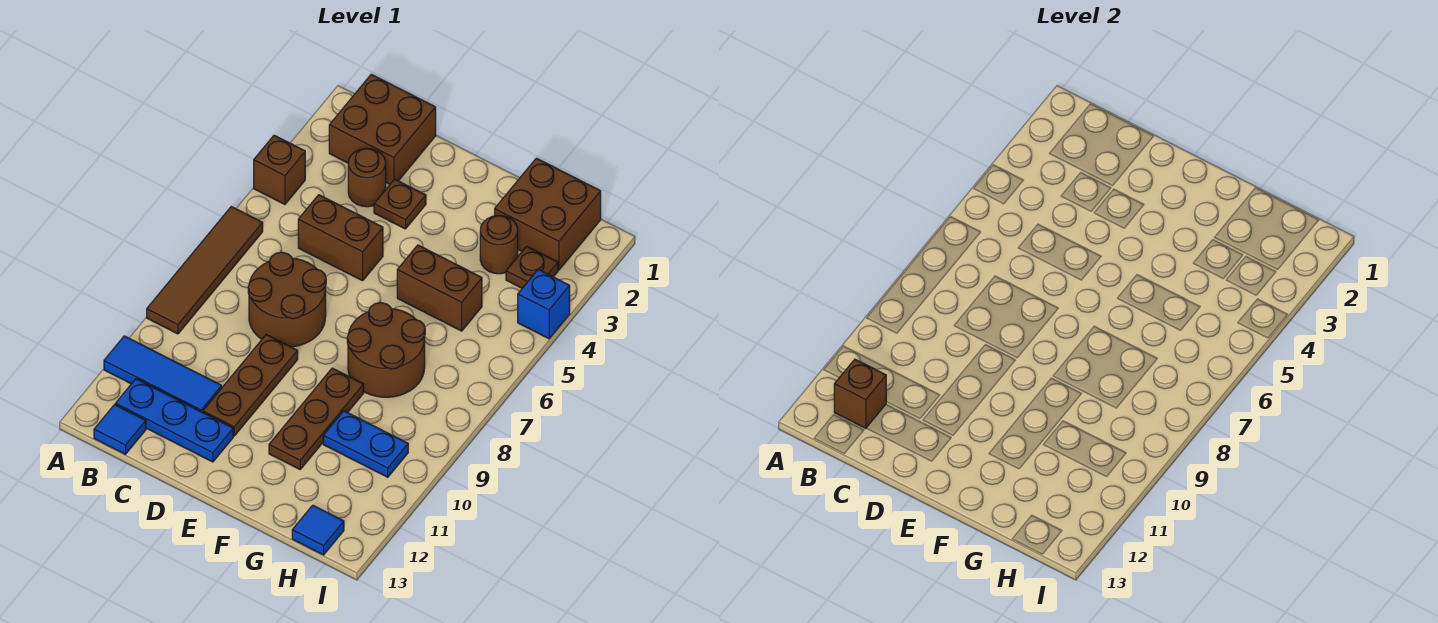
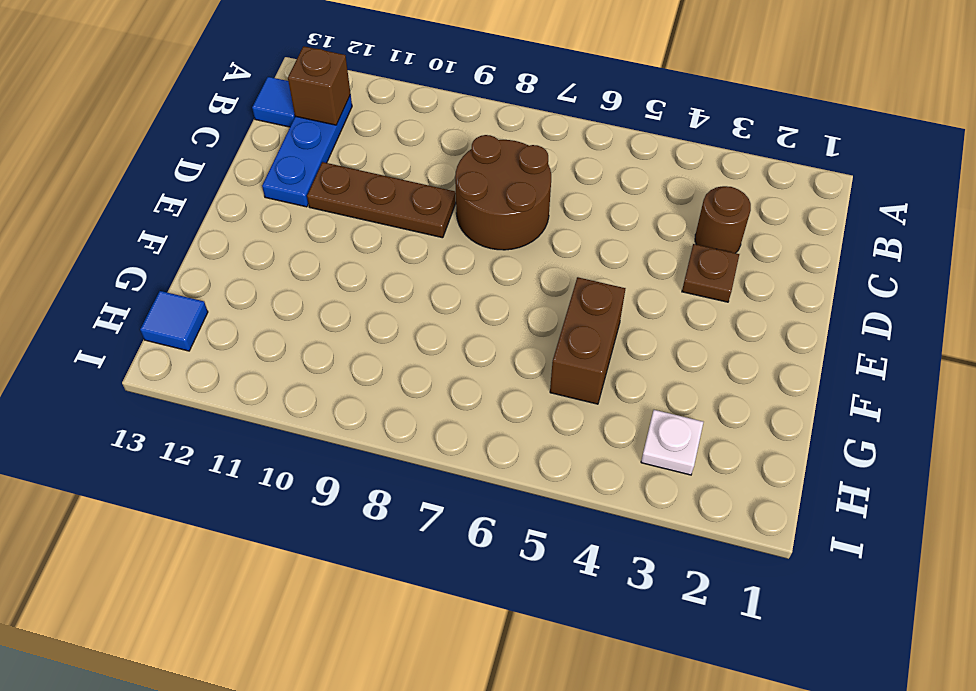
white 1x1 plate [641,410,703,475] -> brown 1x1 plate [506,246,558,288]
none -> brown 1x1 brick [254,135,305,204]
none -> brown 1x4 tile [147,207,263,334]
none -> blue 1x3 tile [104,336,222,412]

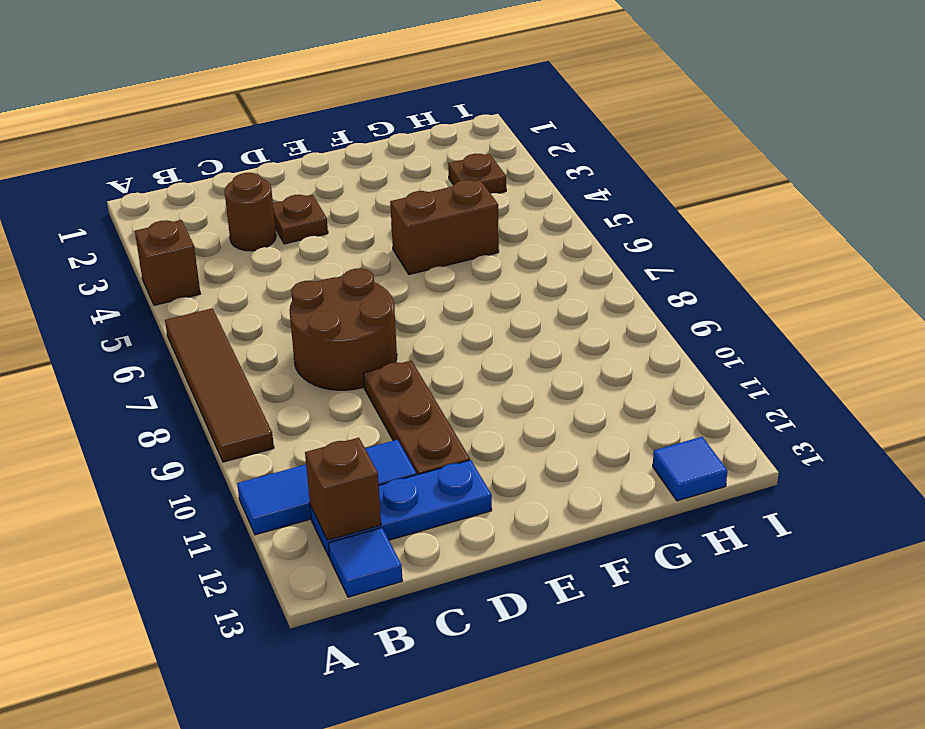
none -> brown 2x2 brick [329,74,436,184]
none -> brown 1x2 brick [298,195,383,281]
none -> brown 2x2 round brick [347,303,425,397]

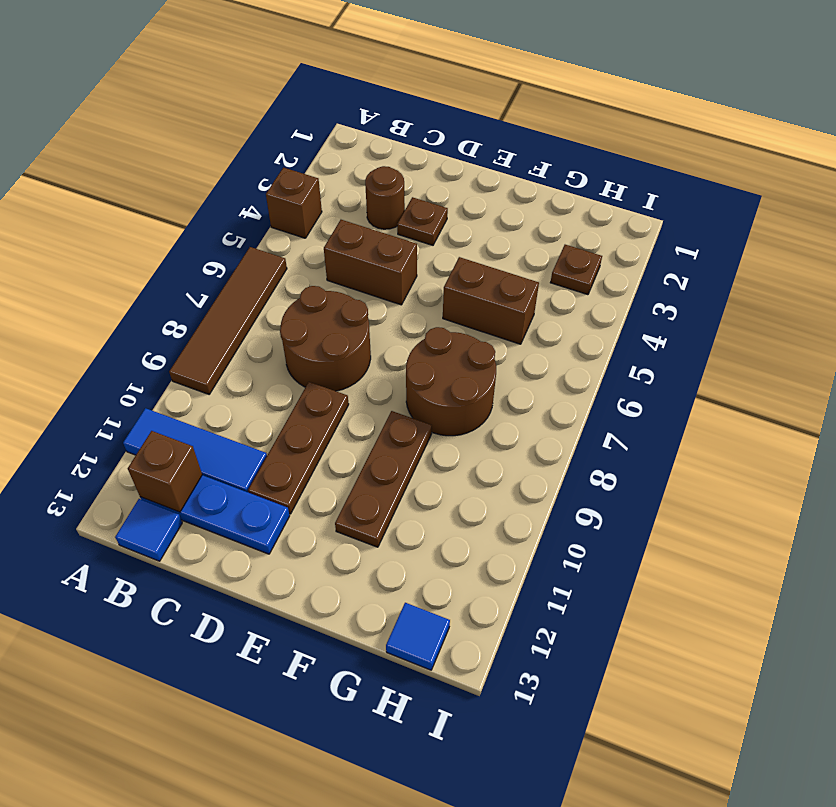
none -> brown 2x2 brick [329,74,436,184]
none -> brown 2x2 brick [495,158,601,270]
none -> brown 1x1 round brick [480,216,518,274]

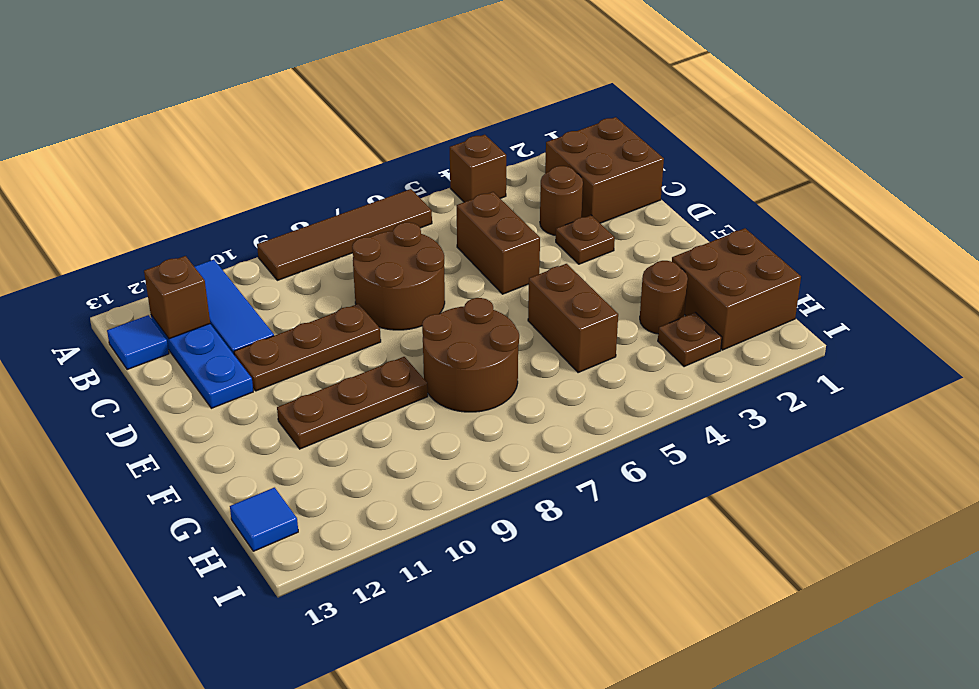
none -> blue 1x2 plate [323,411,408,477]
none -> blue 1x1 brick [518,269,570,339]

